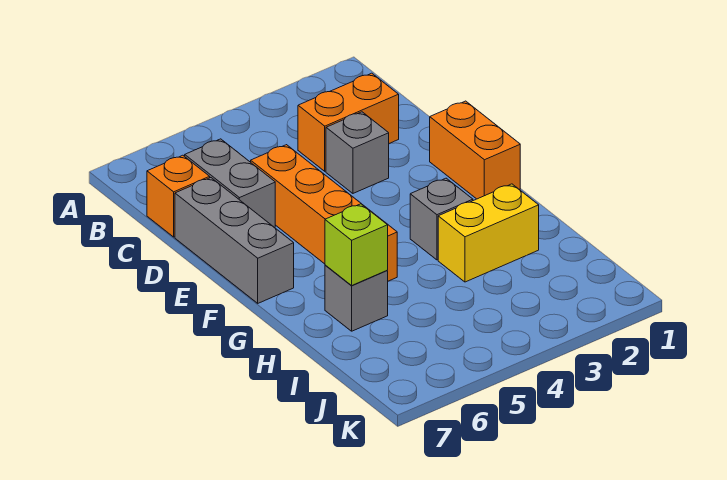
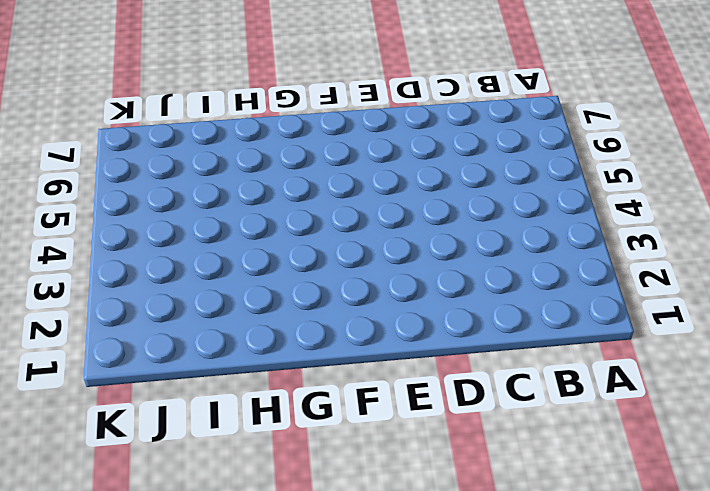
none -> orange 1x2 brick [298,73,399,171]
none -> grey 1x2 brick [185,139,275,228]

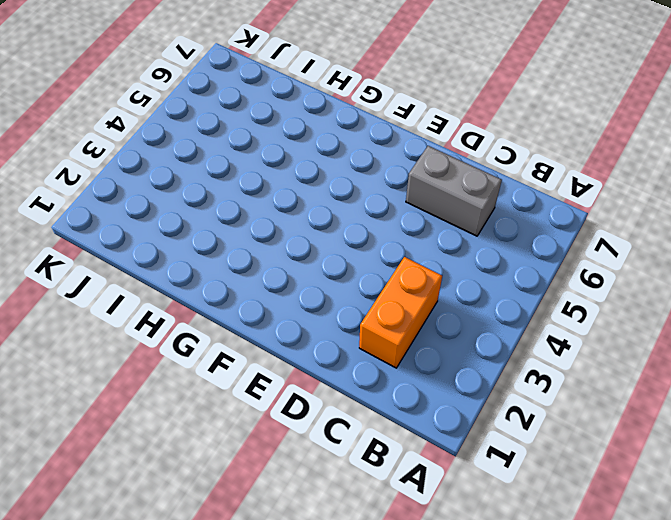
none -> orange 1x1 brick [147,155,210,237]
none -> grey 1x1 brick [326,112,389,193]

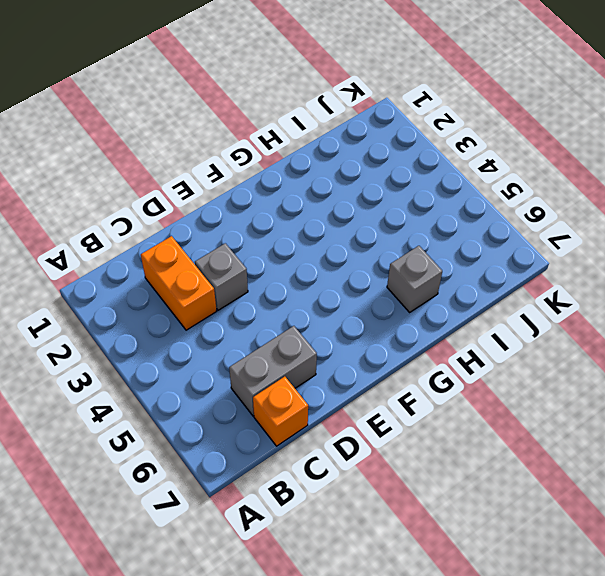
none -> orange 1x4 brick [251,145,397,281]
none -> grey 1x3 brick [175,178,294,303]

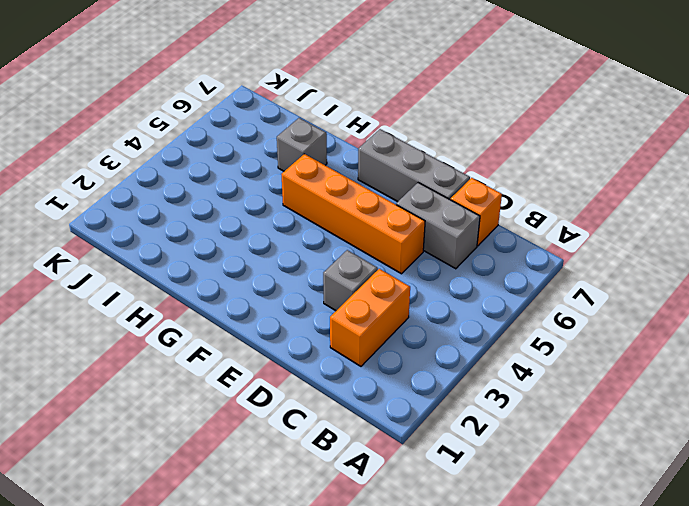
none -> orange 1x2 brick [430,101,520,199]
none -> grey 1x1 brick [410,178,473,260]

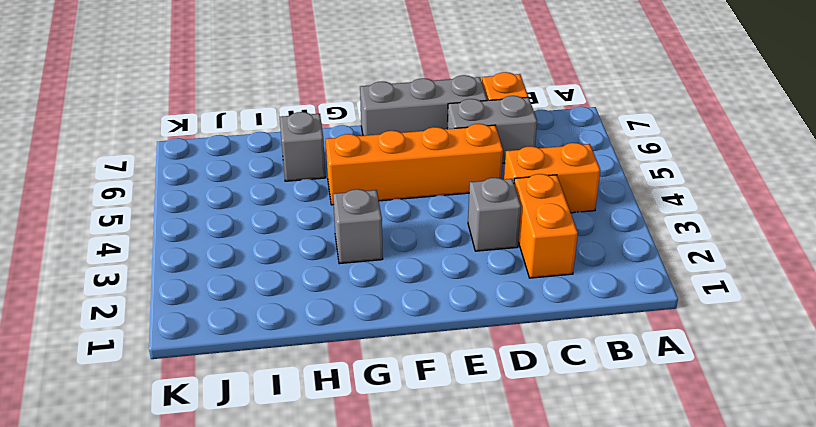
orange 1x2 brick [504,143,600,213] -> orange 1x2 brick moved to [430,101,520,199]
none -> yellow 1x2 brick [438,184,539,282]
none -> lime 1x1 brick [325,204,388,286]

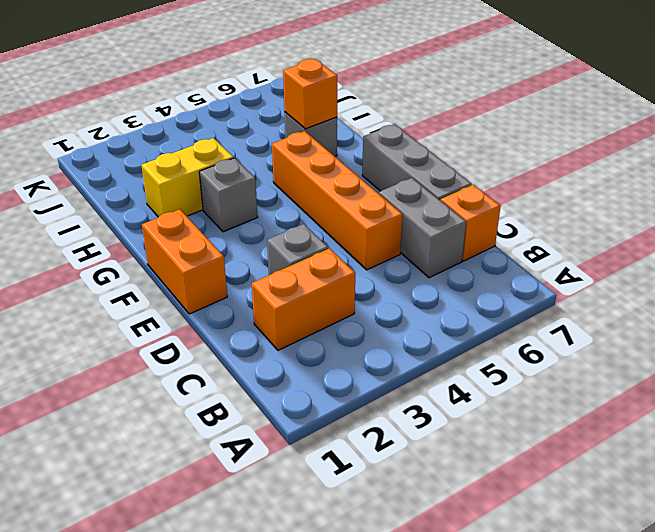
orange 1x1 brick [283,59,337,129] -> lime 1x1 brick [325,204,388,286]

